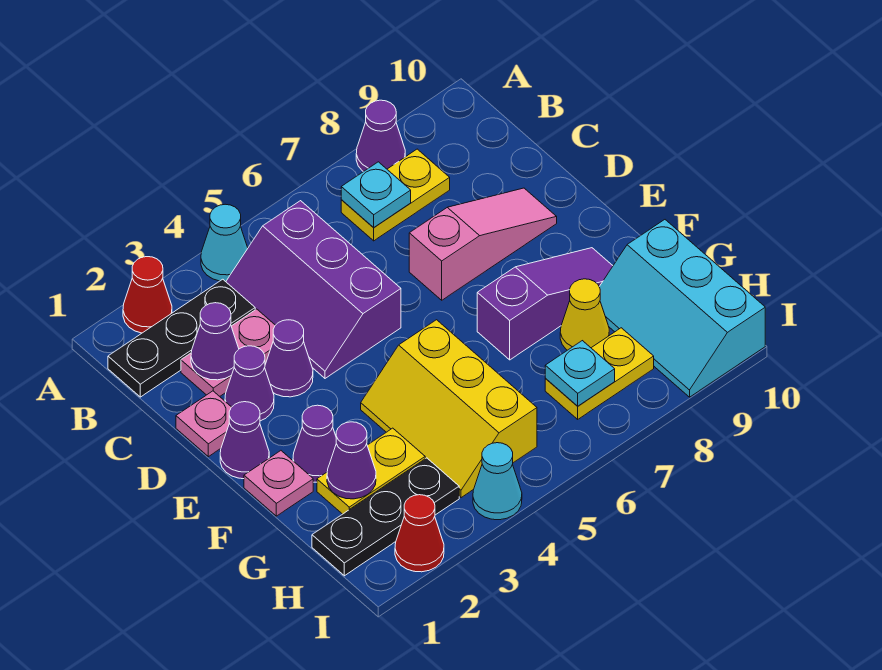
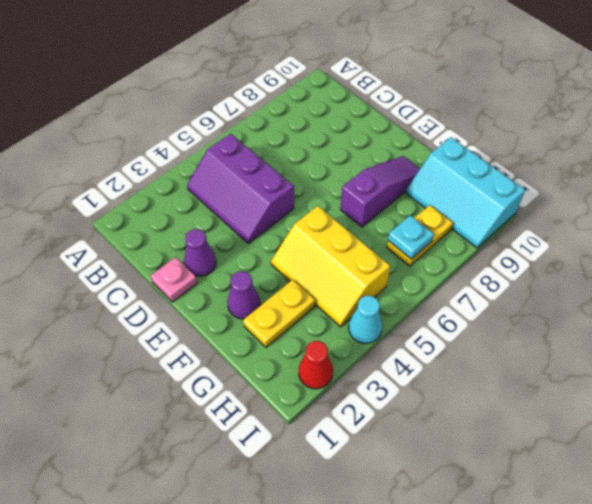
none -> red 1x1 cone [123,257,172,333]
none -> cyan 1x1 cone [201,204,248,281]
none -> purple 1x1 cone [356,100,405,172]

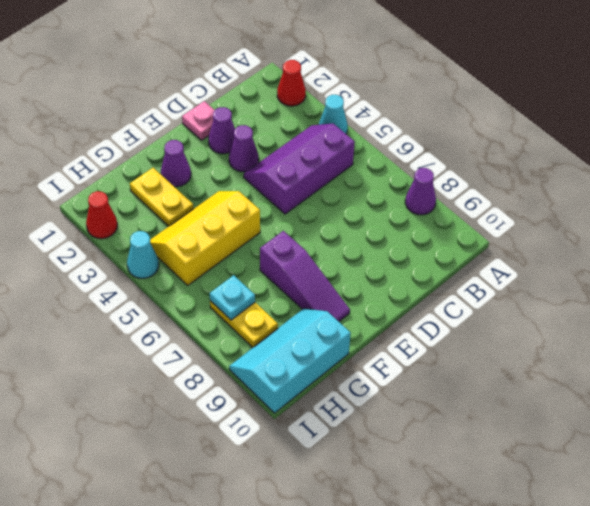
none -> black 1x3 plate [108,279,255,397]
none -> yellow 1x2 plate [341,149,450,241]
none -> pink 1x2 plate [181,309,275,396]

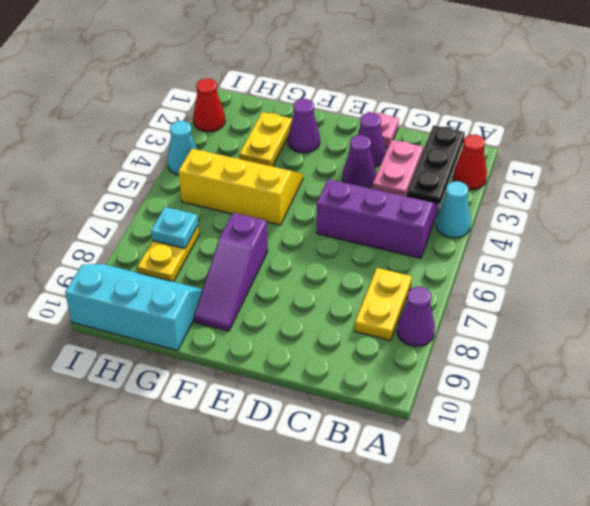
none -> pink 1x3 slope [409,188,557,300]
none -> purple 1x1 cone [220,402,269,479]
none -> pink 1x1 plate [244,451,313,516]

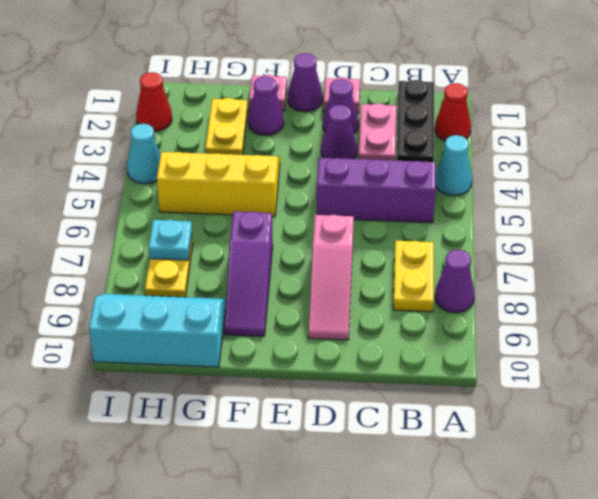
none -> yellow 1x1 cone [560,279,609,350]
none -> black 1x3 plate [312,458,459,576]
none -> cyan 1x1 plate [341,162,411,228]

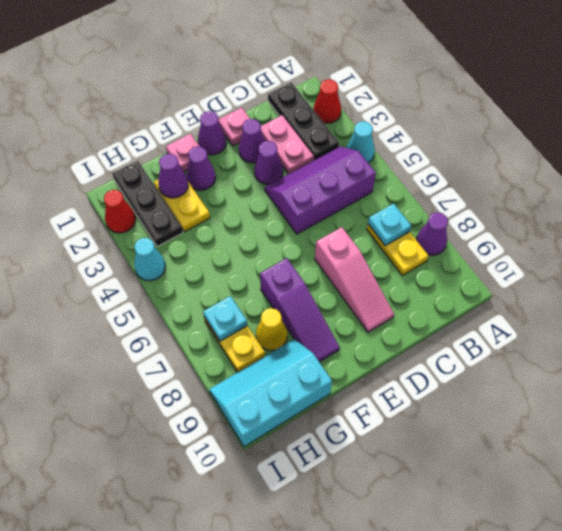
none -> yellow 2x3 slope [361,320,537,498]
none -> purple 1x1 cone [191,303,239,380]

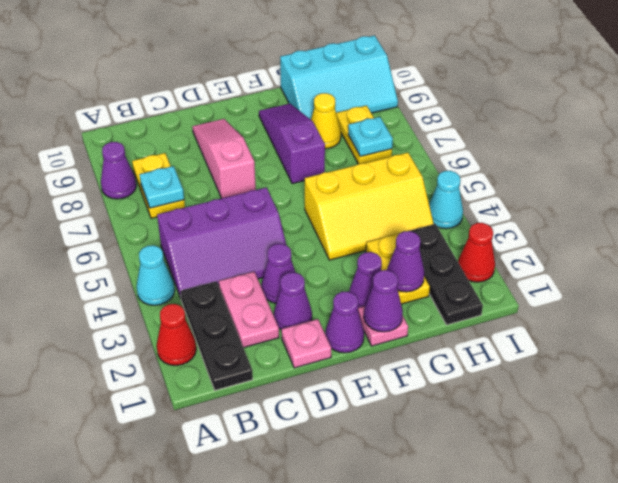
purple 1x1 cone [364,270,403,332] -> purple 1x1 cone moved to [191,303,239,380]

